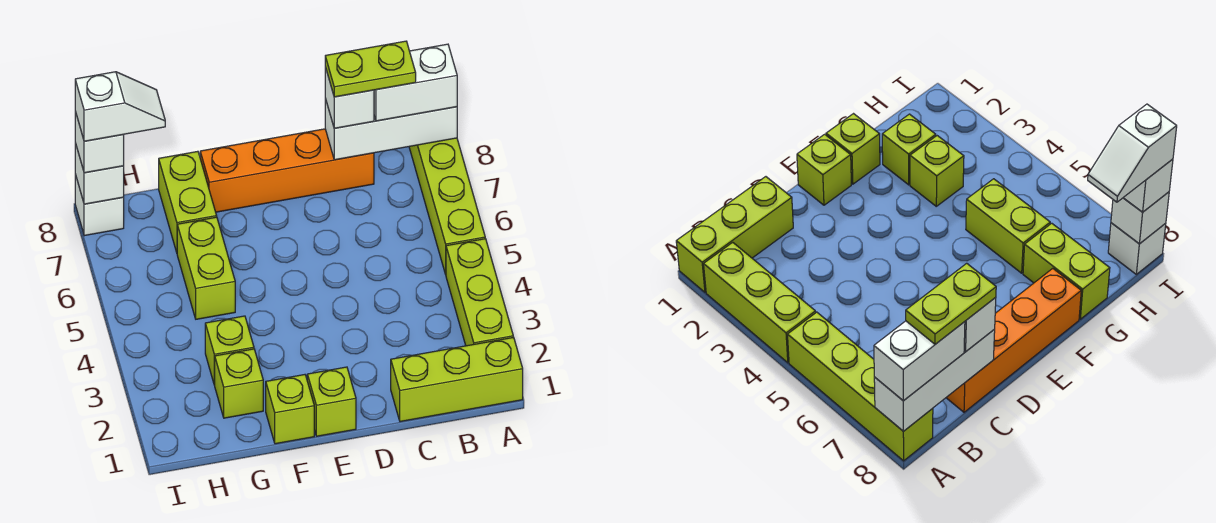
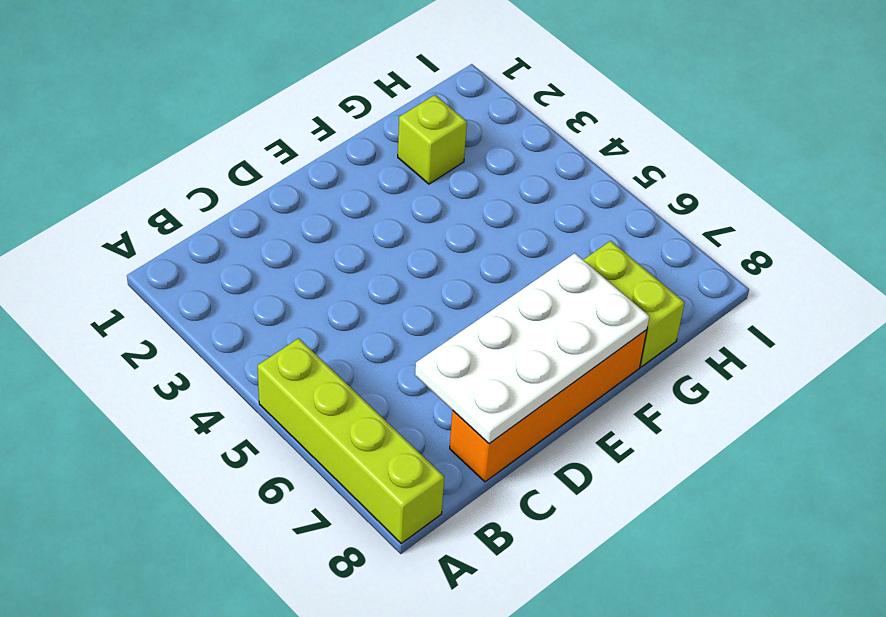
white 2x4 plate [415,253,650,444] -> white 1x3 brick [325,99,457,160]
none -> lime 1x3 brick [391,337,523,422]
none -> lime 1x3 brick [446,239,513,346]
none -> lime 1x1 brick [307,367,356,436]

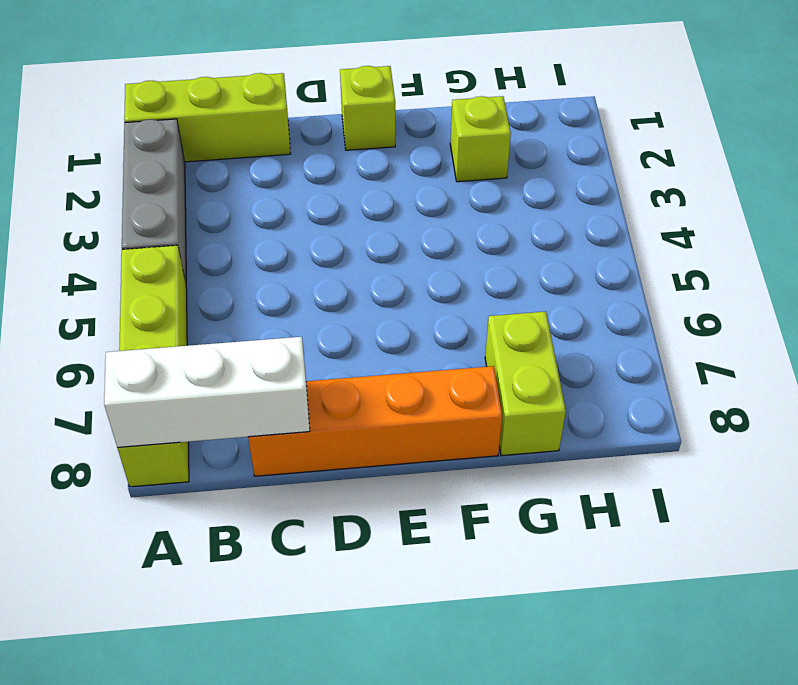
grey 1x3 brick [122,119,186,283] -> lime 1x3 brick [446,239,513,346]
none -> lime 1x1 brick [266,375,314,444]
none -> lime 1x1 brick [205,316,254,385]
none -> lime 1x2 brick [177,217,235,319]

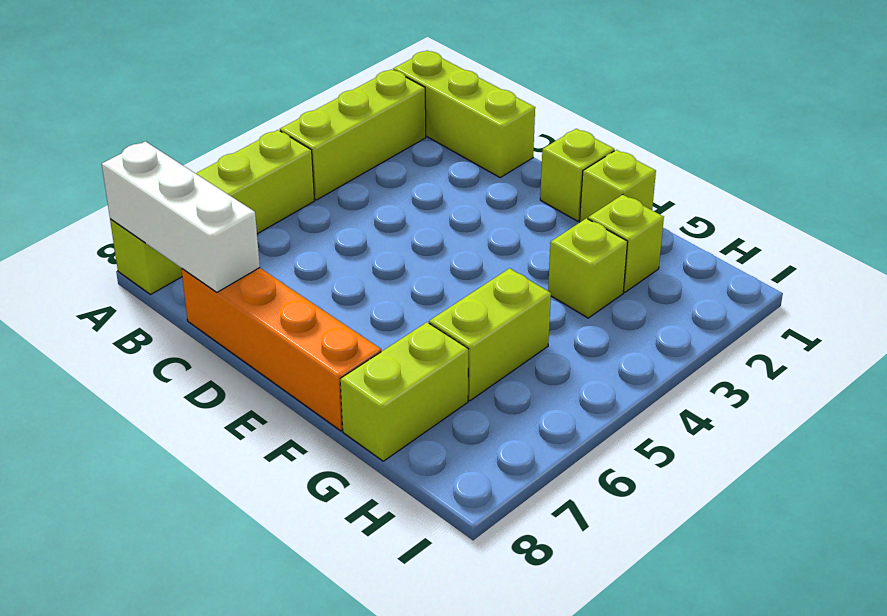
none -> white 1x1 brick [75,174,124,236]
none -> white 1x1 brick [75,143,124,204]
none -> white 1x2 brick [374,44,457,121]

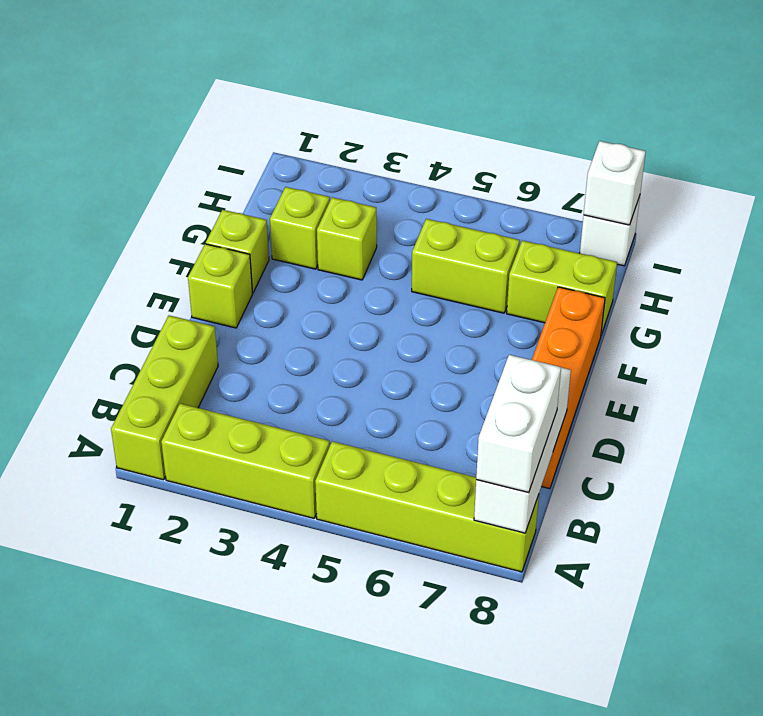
none -> white 1x1 brick [325,67,374,128]
none -> white 1x1 brick [75,112,124,173]
none -> lime 1x2 plate [325,41,416,97]

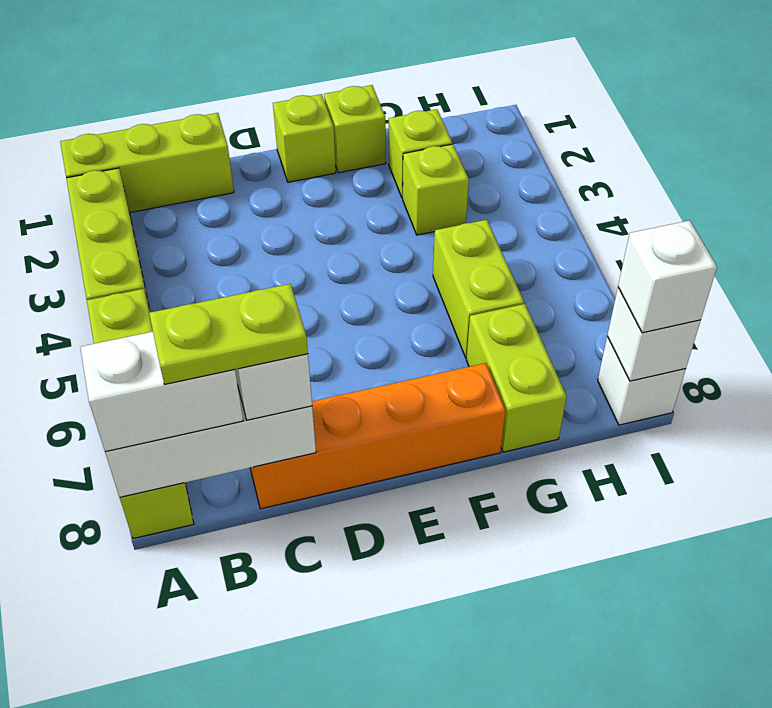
none -> white 1x2 slope [75,72,165,141]

